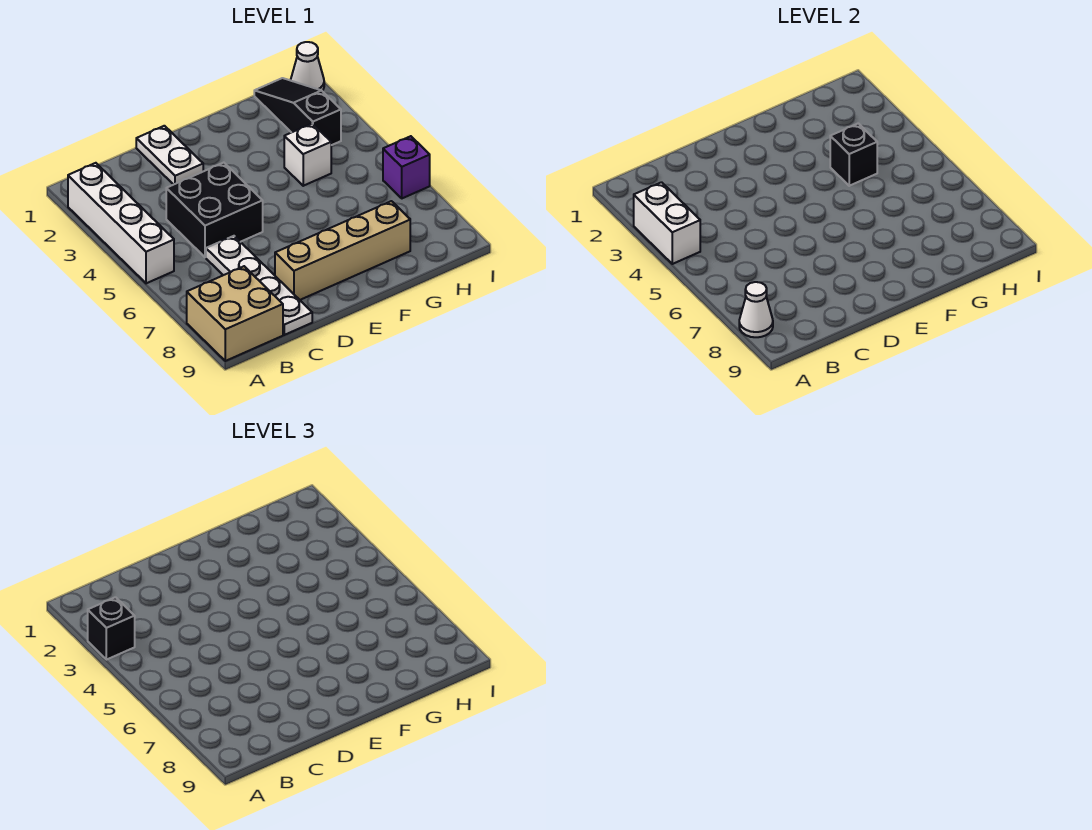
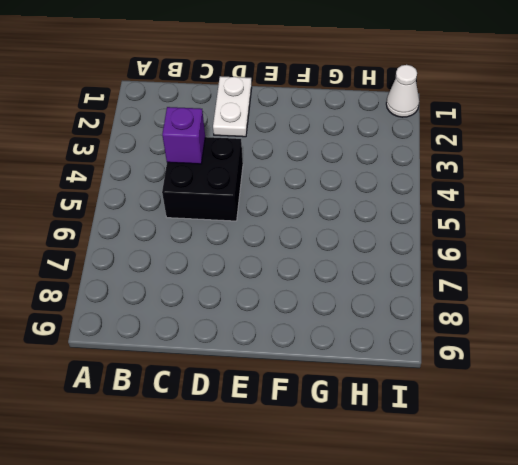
purple 1x1 brick [162,107,205,164] -> purple 1x1 brick moved to [383,136,430,198]
none -> white 1x4 brick [68,163,174,283]
none -> tan 2x2 brick [187,266,283,361]
none -> white 1x4 plate [206,236,312,335]

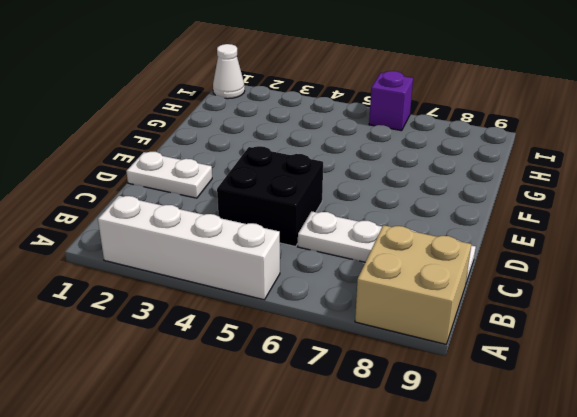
none -> tan 1x4 brick [275,201,410,300]
none -> white 1x1 brick [284,123,331,186]
none -> black 1x3 slope [254,78,341,145]

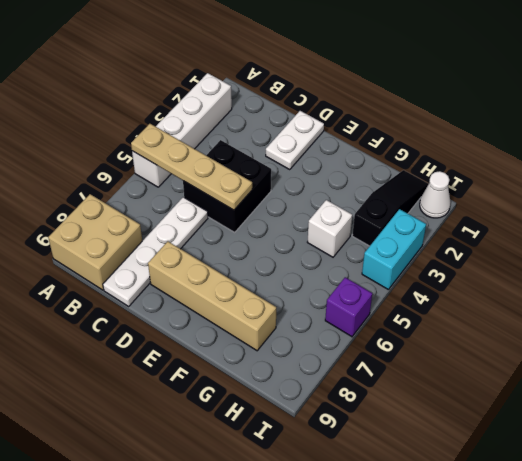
tan 1x4 plate [131,124,252,210] -> none
cyan 1x2 brick [362,209,426,290] -> none
none -> white 1x2 brick [634,182,700,264]
none -> white 1x1 cone [739,282,773,337]
none -> black 1x1 brick [830,123,877,186]

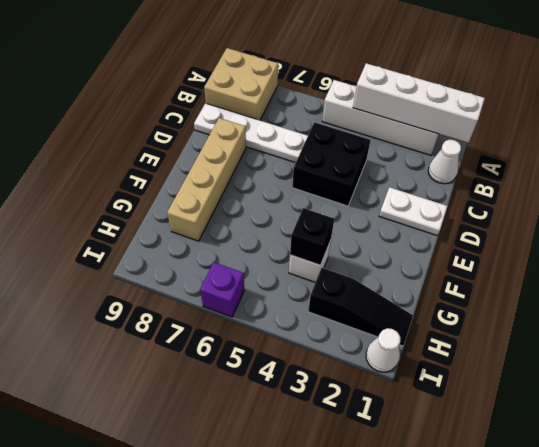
white 1x4 brick [353,63,485,143] -> white 1x2 brick [634,182,700,264]
white 1x1 cone [428,140,461,184] -> white 1x1 cone moved to [739,282,773,337]
none -> black 1x1 brick [88,597,135,660]

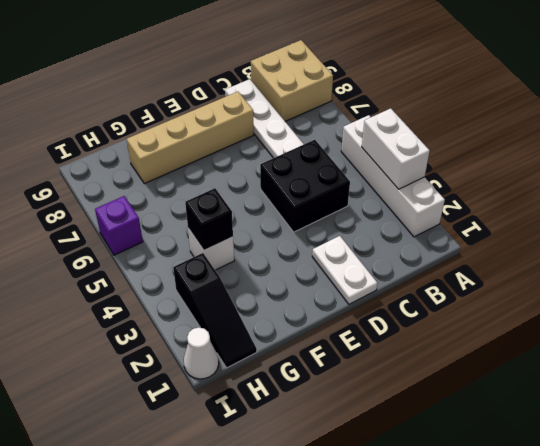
none -> white 1x1 cone [739,282,773,337]
none -> black 1x1 brick [88,597,135,660]

